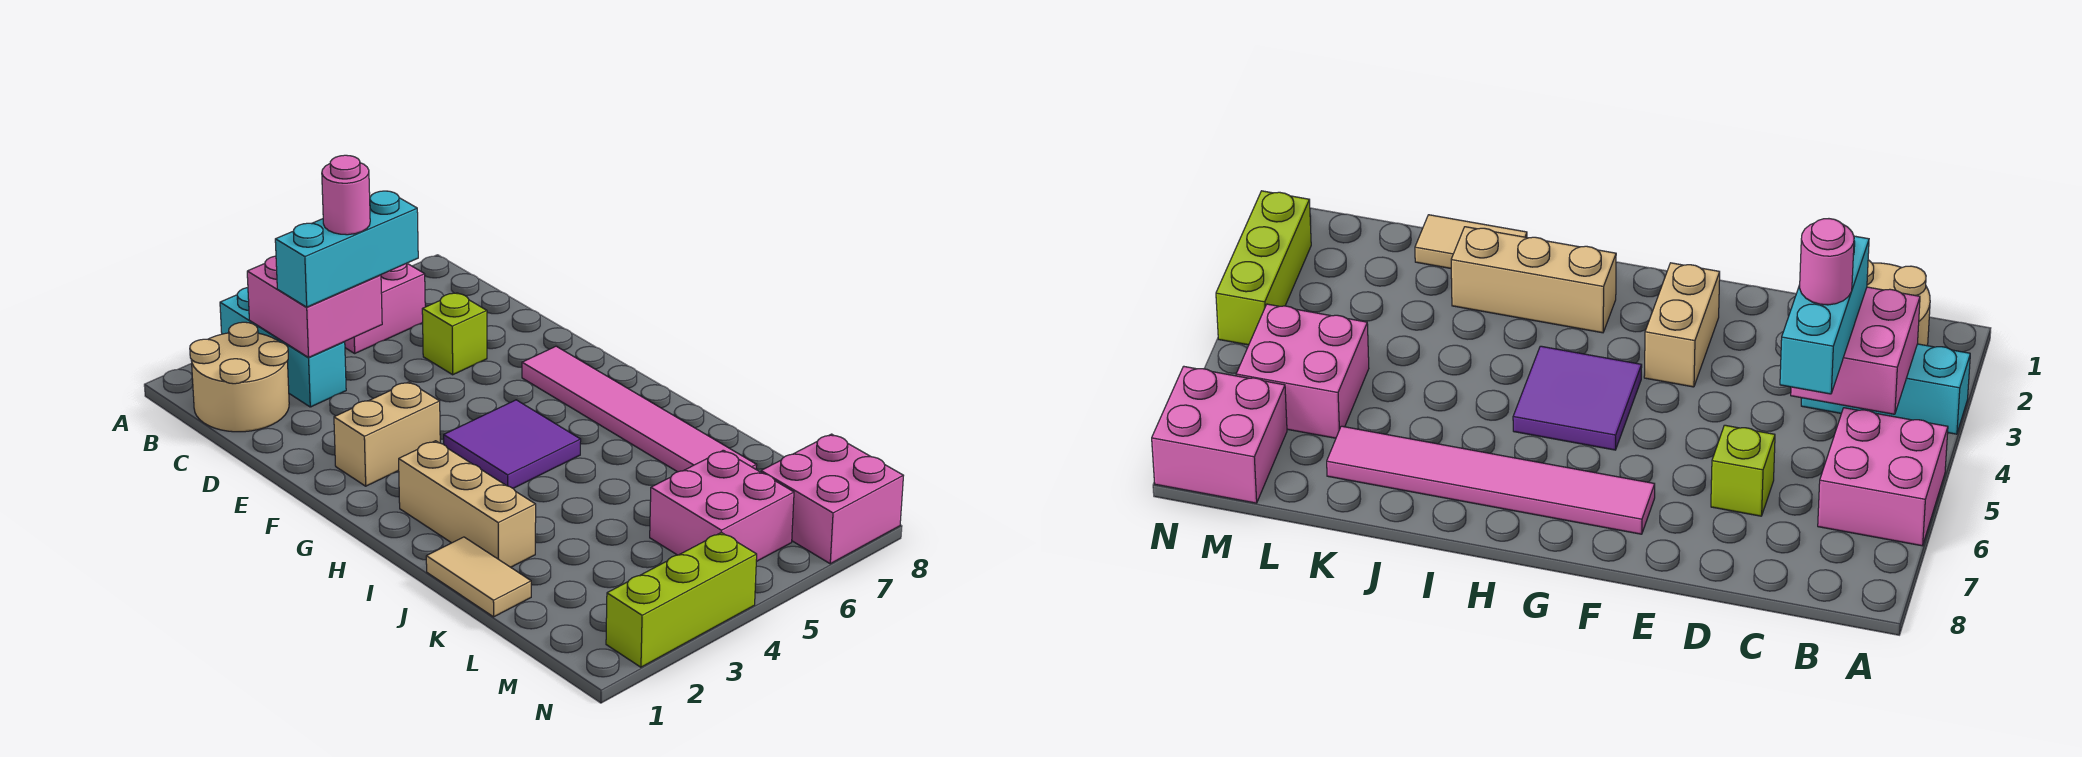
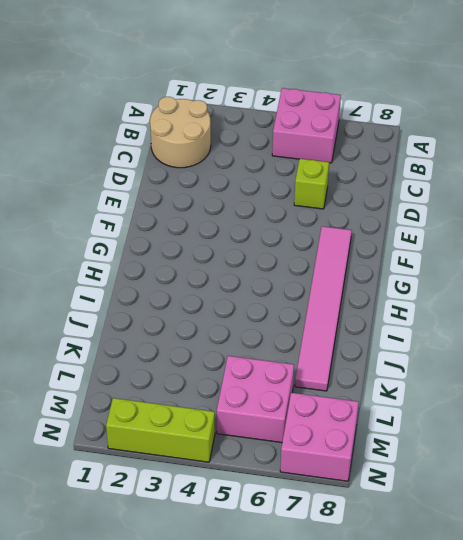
none -> cyan 1x3 brick [220,288,346,407]
none -> tan 1x2 brick [334,382,440,486]
none -> purple 2x2 tile [444,400,581,488]

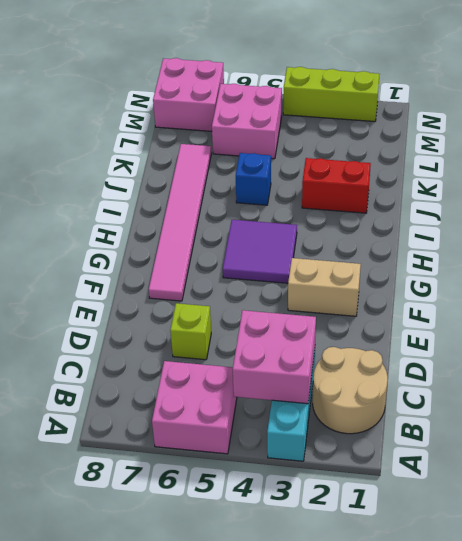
red 1x2 brick [302,158,371,213] -> tan 1x3 brick [399,441,536,567]
blue 1x1 brick [236,153,271,205] -> none
none -> tan 1x2 tile [426,537,531,617]
none -> cyan 1x3 brick [275,191,418,307]
none -> pink 1x1 round brick [322,155,370,235]

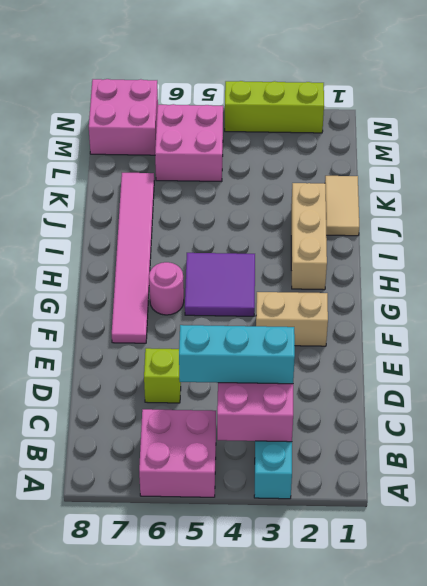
pink 1x1 round brick [149,262,184,315] -> pink 1x1 round brick moved to [322,155,370,235]
none -> tan 2x2 round brick [190,322,289,432]

